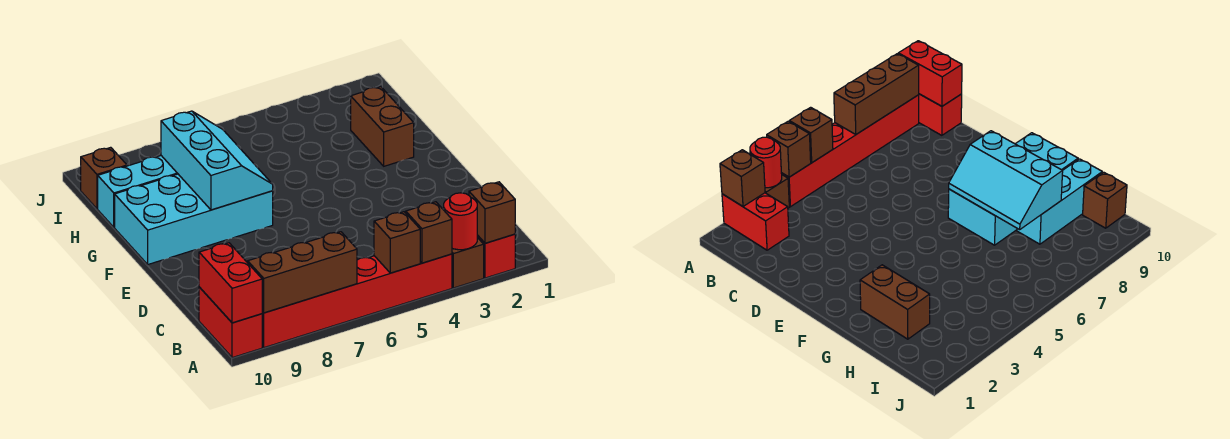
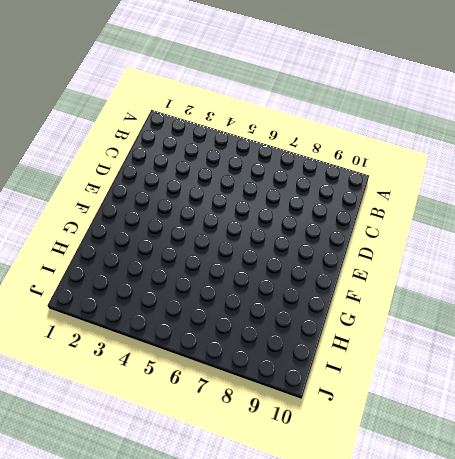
none -> red 1x2 brick [477,234,515,278]
none -> brown 1x1 brick [452,238,484,288]
none -> red 1x6 brick [262,254,452,348]

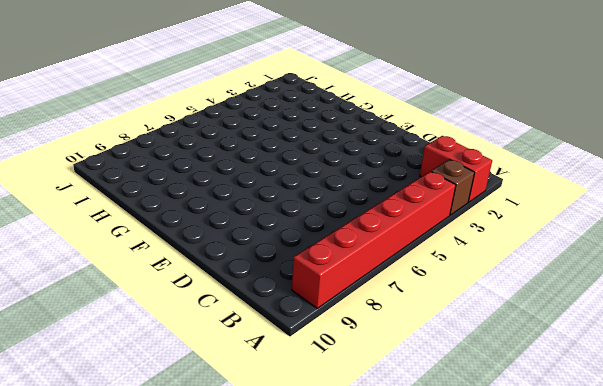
none -> red 1x2 brick [199,287,262,358]
none -> cyan 2x4 brick [115,174,273,264]
none -> brown 1x2 brick [351,86,414,166]

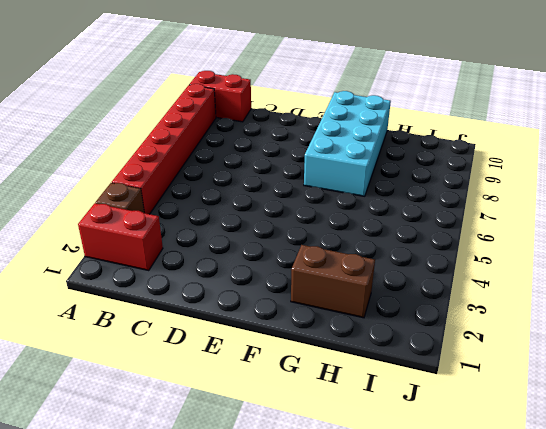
none -> cyan 1x3 brick [98,156,178,227]
none -> brown 1x1 brick [81,147,127,209]
none -> brown 1x1 brick [469,182,515,243]

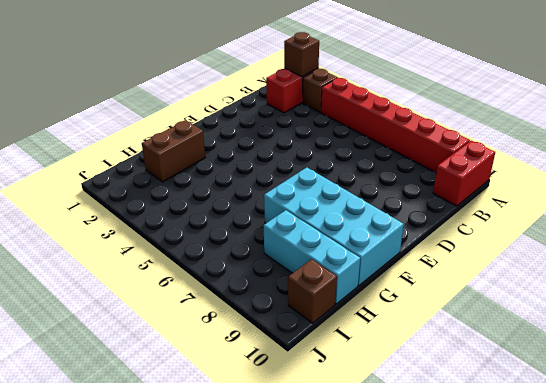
none -> red 1x1 round brick [444,193,477,250]
none -> brown 1x1 brick [406,202,452,263]
none -> brown 1x1 brick [374,212,420,273]

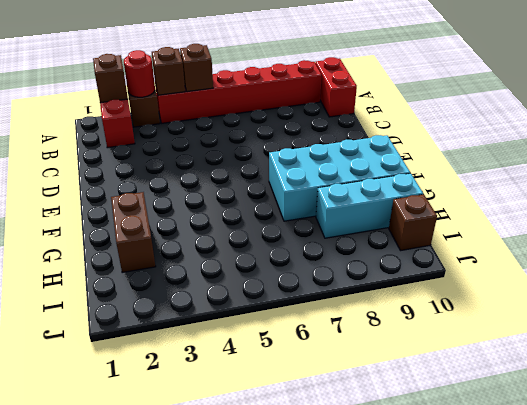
none -> brown 1x3 brick [248,232,357,313]
none -> red 1x2 brick [199,243,262,323]
none -> cyan 2x3 slope [161,111,273,210]

